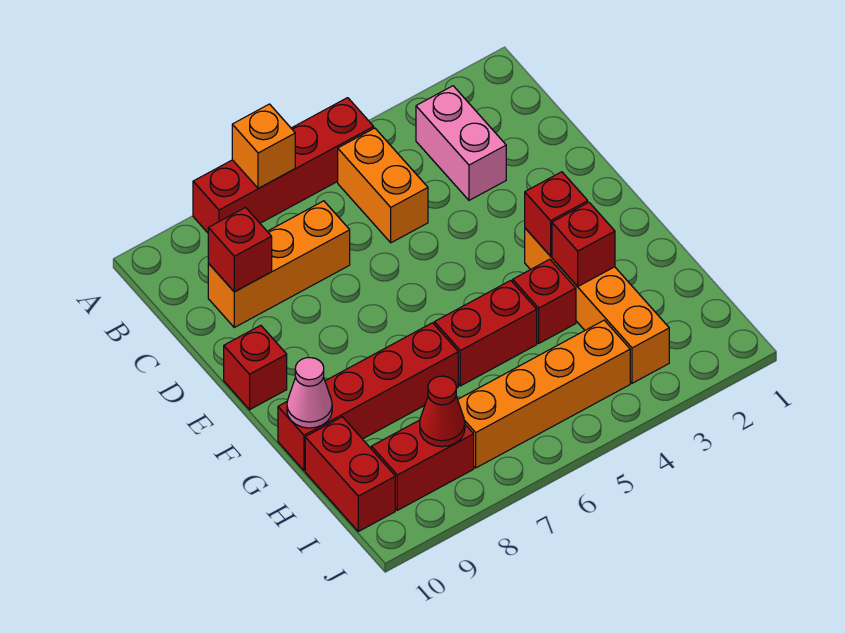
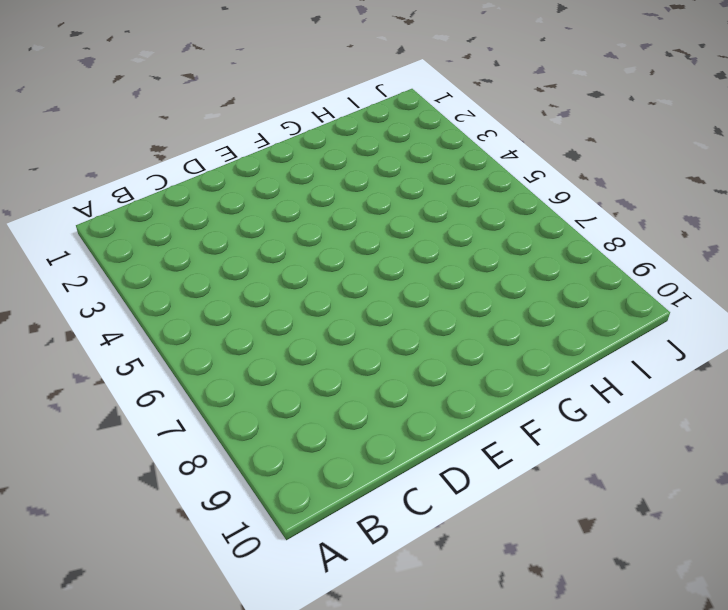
none -> red 1x4 brick [193,98,374,233]
none -> pink 1x2 brick [416,86,506,200]
none -> orange 1x2 brick [338,128,428,243]

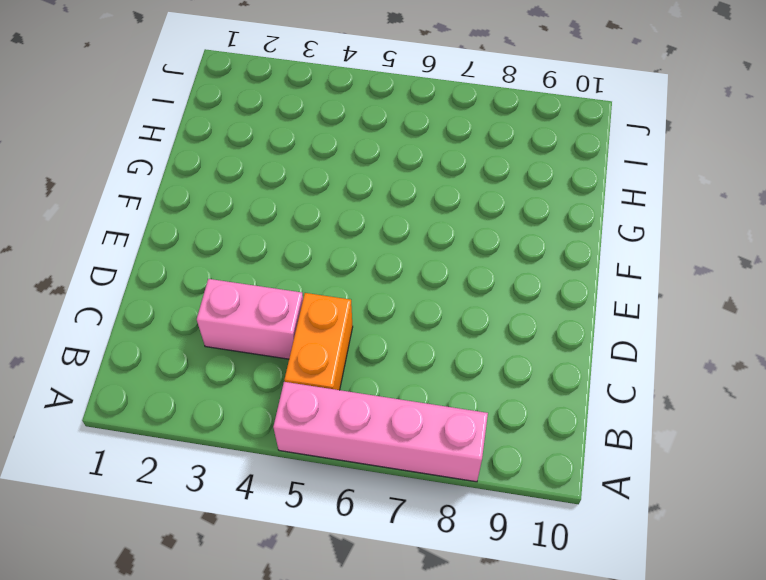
pink 1x4 brick [273,382,488,482] -> red 1x4 brick [193,98,374,233]
pink 1x2 brick [197,279,303,359] -> pink 1x2 brick turned to [416,86,506,200]
none -> orange 1x3 brick [208,201,350,327]
none -> red 1x1 brick [224,325,287,410]
none -> orange 1x4 brick [525,228,669,383]

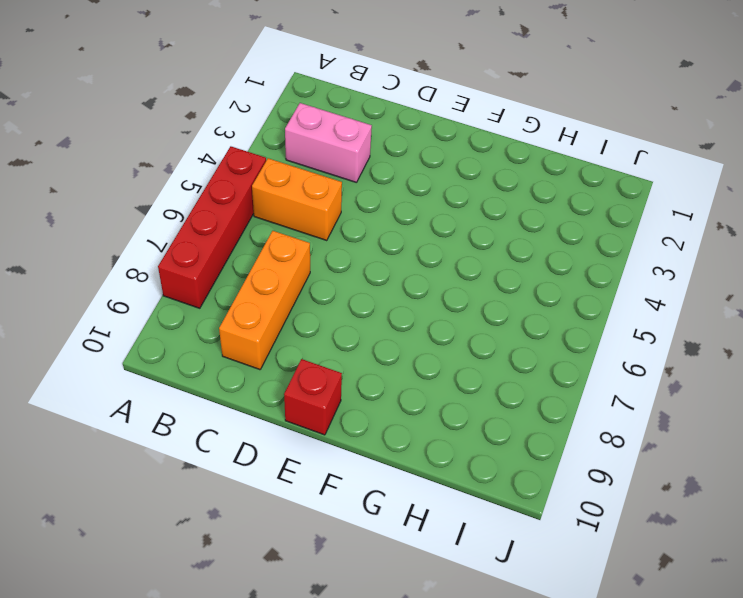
none -> orange 1x4 brick [525,228,669,383]
none -> red 1x1 brick [513,259,576,343]
none -> red 1x2 brick [434,280,537,386]

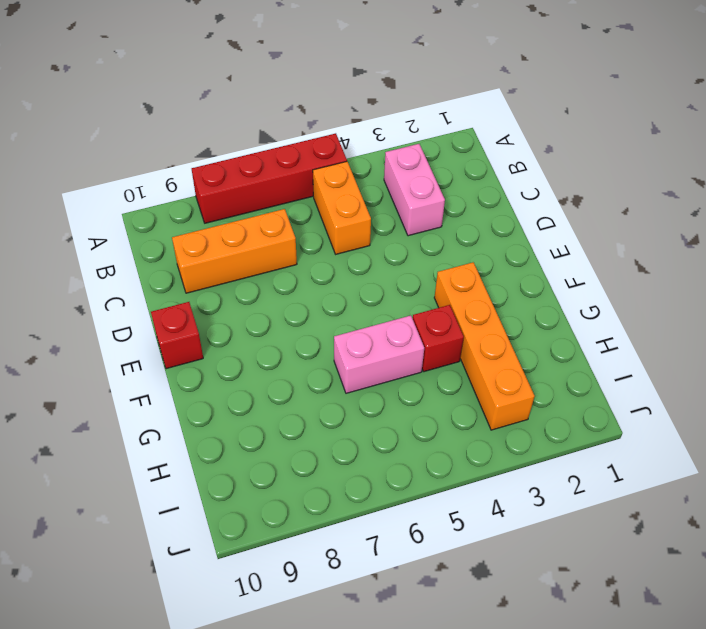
pink 1x2 brick [334,315,424,393] -> red 1x2 brick [434,280,537,386]
none -> red 1x4 brick [278,323,458,471]
none -> red 1x2 brick [305,417,395,531]
none -> orange 1x4 brick [458,320,630,468]

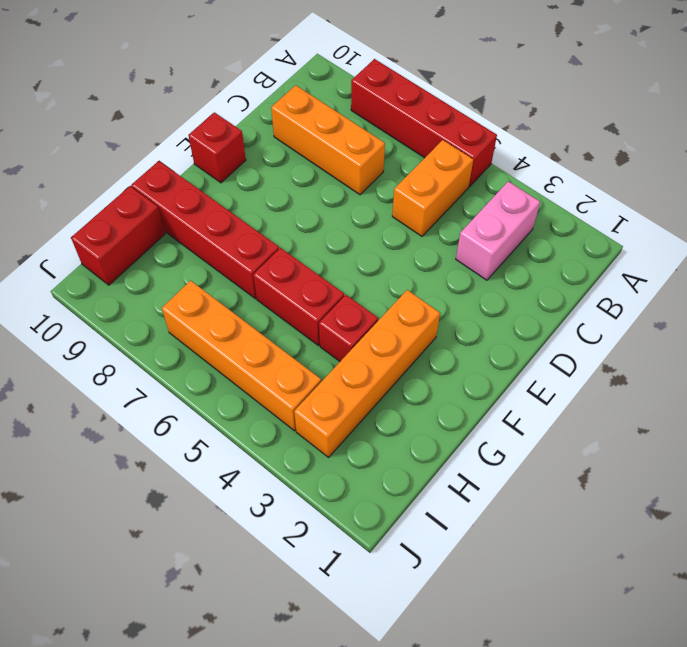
none -> red 1x2 brick [371,420,474,510]
none -> orange 1x1 brick [232,104,295,189]
none -> red 1x1 brick [208,207,272,292]

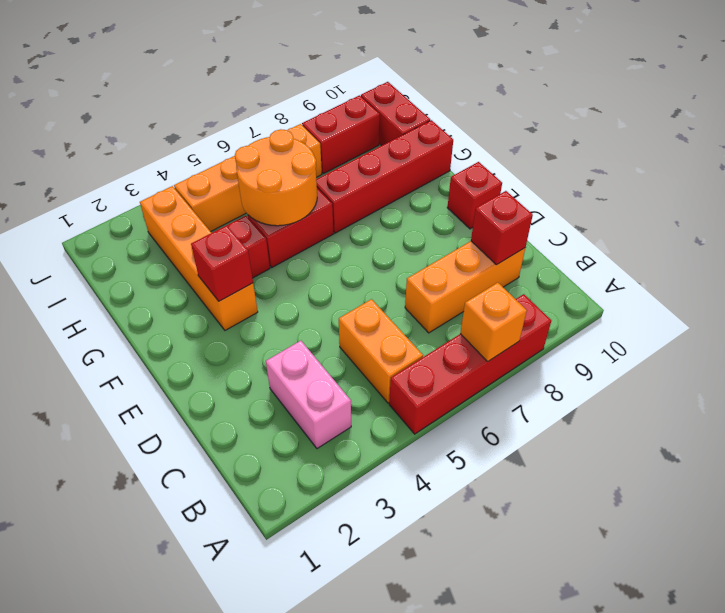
orange 2x2 round brick [235,129,317,226] -> none
none -> red 1x1 brick [552,202,615,286]
none -> pink 1x1 cone [287,358,332,428]
none -> red 1x1 cone [420,376,465,447]

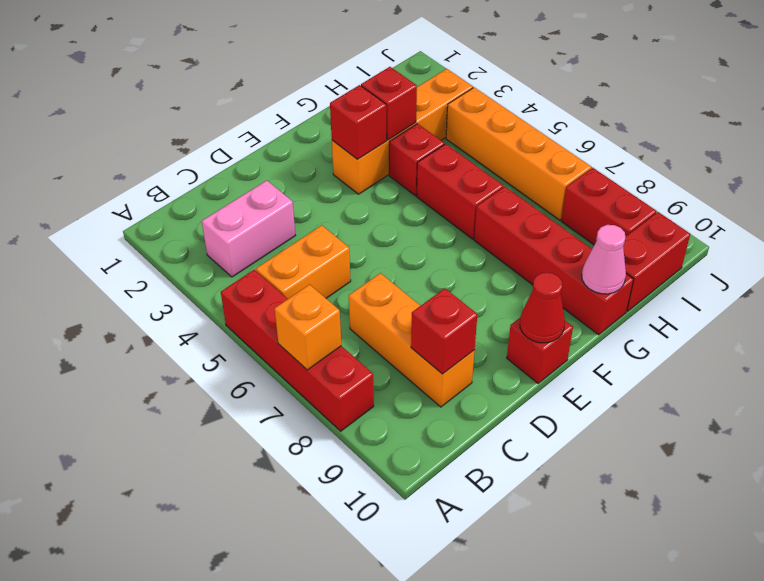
red 1x1 cone [520,272,565,343] -> red 1x1 cone moved to [420,376,465,447]

